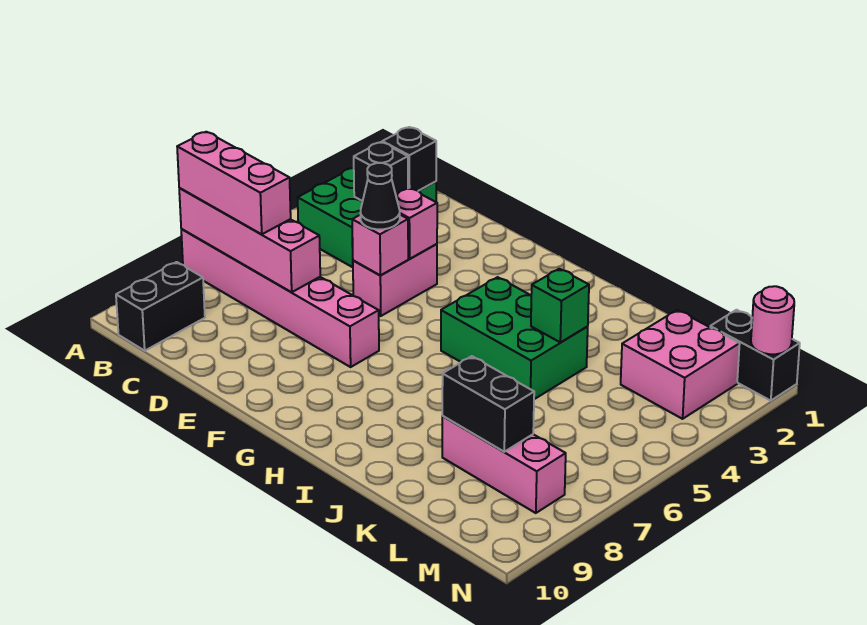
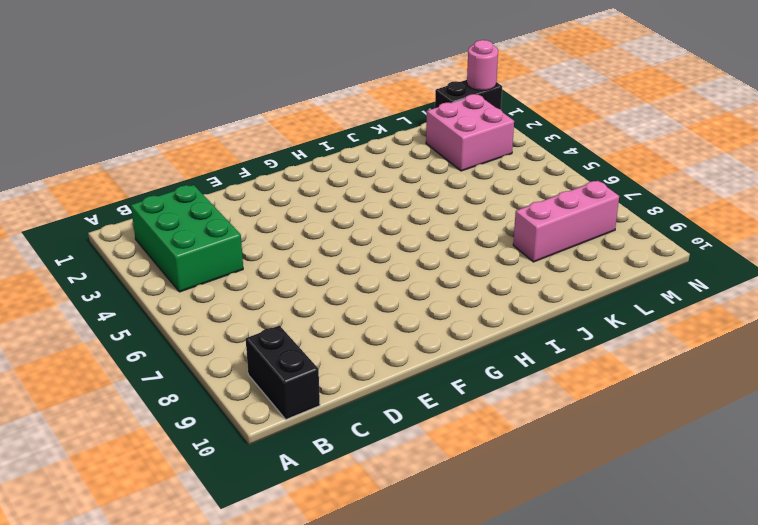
none -> pink 1x6 brick [181,229,379,367]
none -> pink 1x2 brick [353,244,437,316]
none -> green 2x3 brick [441,277,588,399]

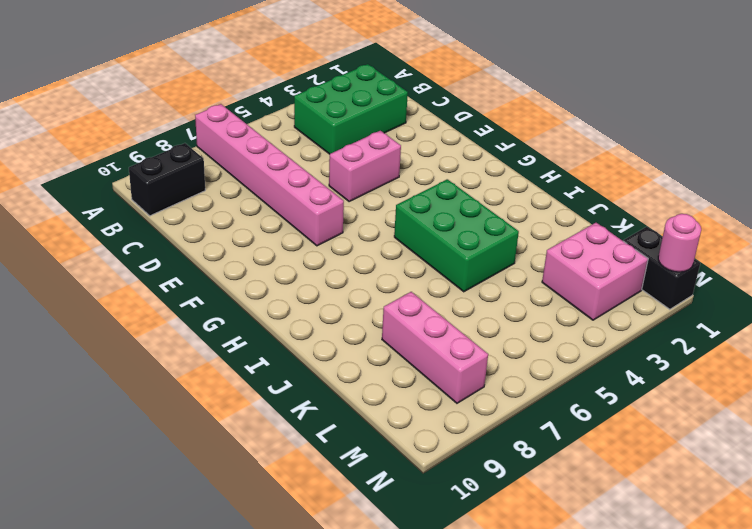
none -> pink 1x4 brick [179,188,320,292]
none -> black 1x1 brick [382,127,436,191]
none -> black 1x1 brick [354,142,408,201]

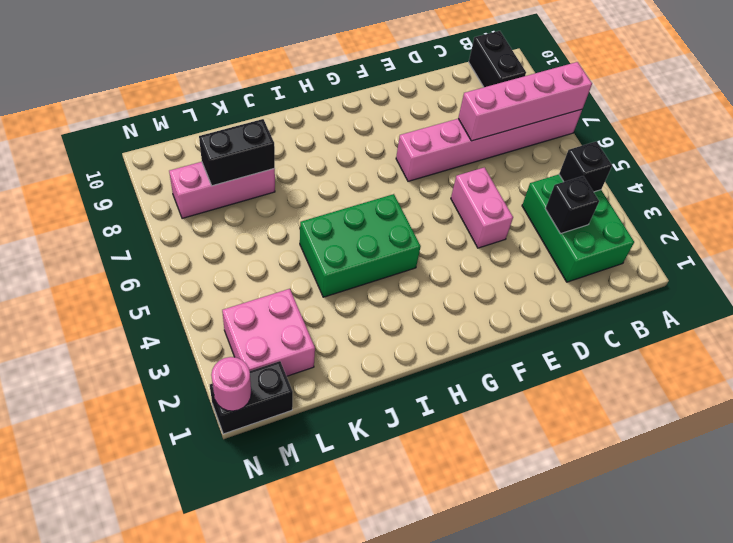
black 1x1 brick [559,142,612,192] -> black 1x1 brick moved to [382,127,436,191]
none -> pink 1x1 brick [396,188,437,259]
none -> pink 1x1 brick [352,215,408,275]
none -> green 1x1 brick [531,269,589,343]

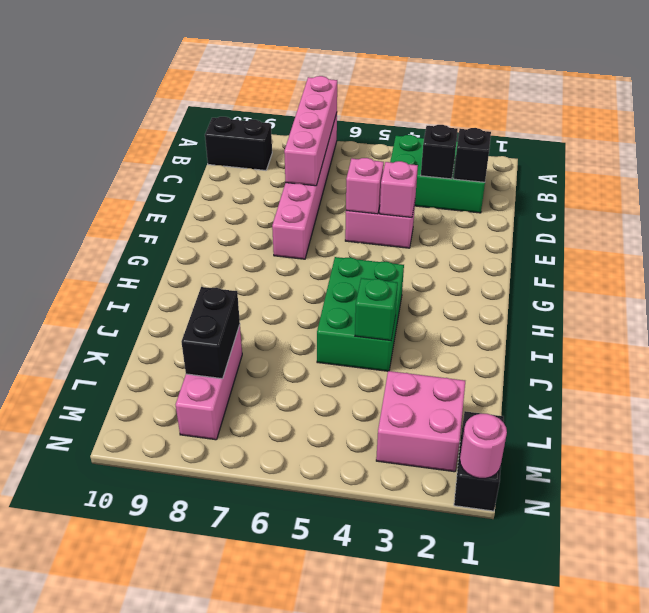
none -> pink 1x3 brick [177,132,291,234]
none -> black 1x1 cone [360,163,400,229]

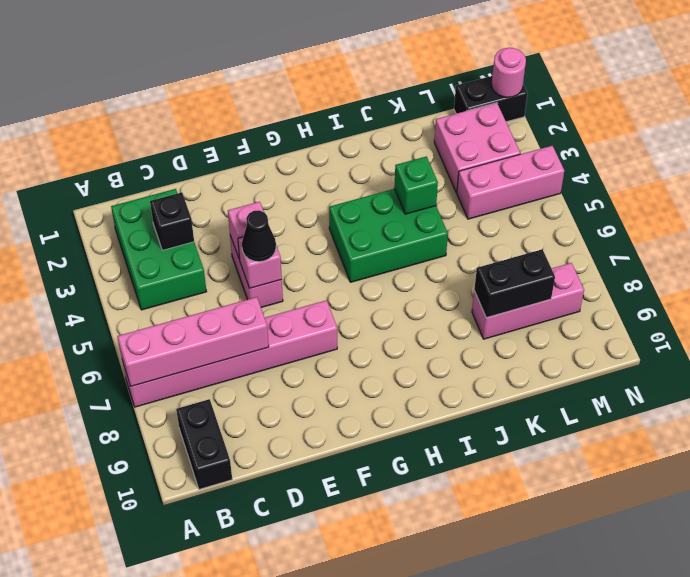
pink 1x3 brick [457,146,564,219] -> pink 1x3 brick moved to [177,132,291,234]
none -> black 1x1 brick [382,127,436,191]

